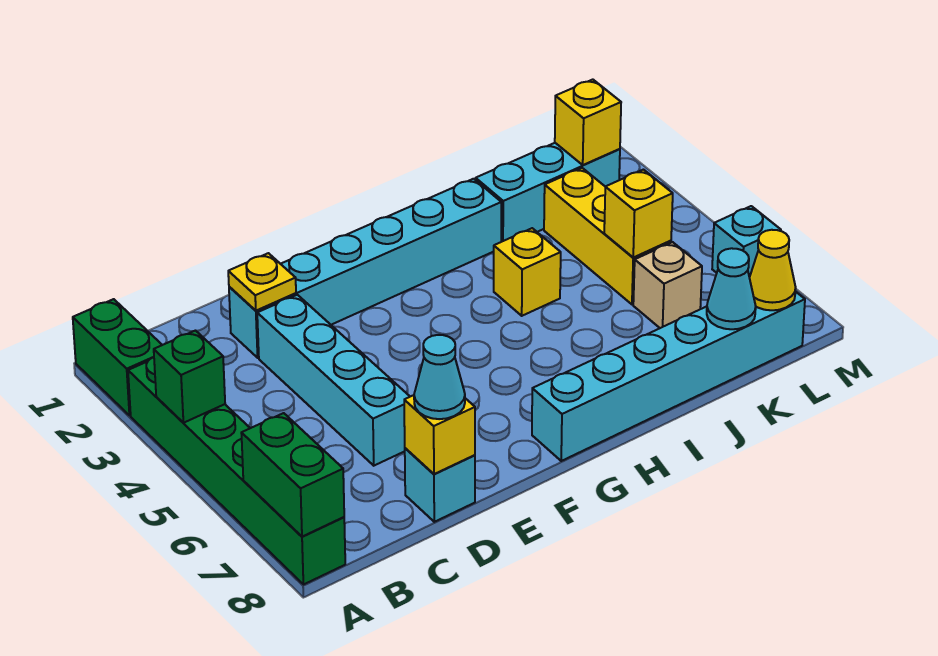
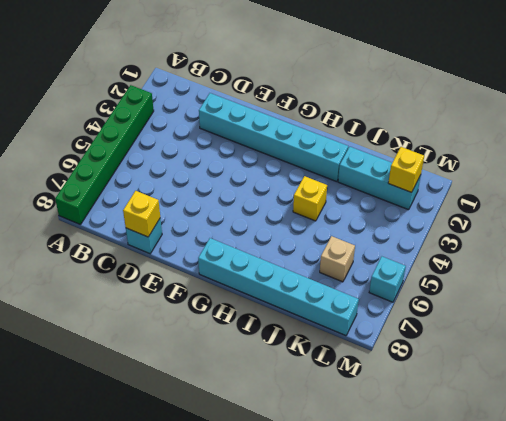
none -> green 1x2 brick [73,299,162,416]
none -> cyan 1x4 brick [257,295,410,466]
none -> yellow 1x3 brick [544,168,671,304]

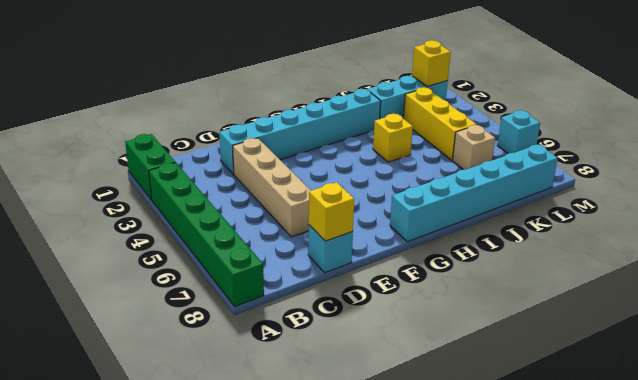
tan 1x4 brick [233,138,311,237] -> cyan 1x4 brick [257,295,410,466]
none -> green 1x1 brick [154,331,225,423]
none -> green 1x2 brick [241,413,344,537]
none -> yellow 1x1 plate [228,253,296,311]

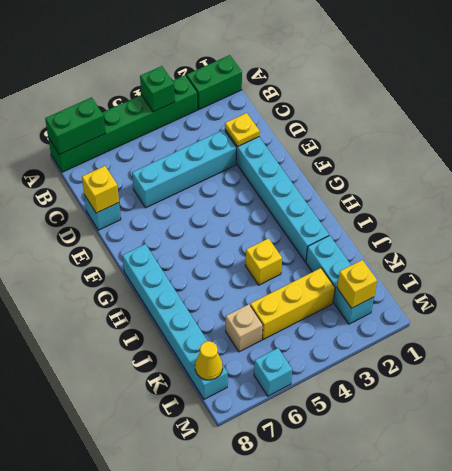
none -> yellow 1x1 brick [604,170,673,257]
none -> cyan 1x1 cone [707,248,756,329]
none -> cyan 1x1 cone [414,335,465,419]

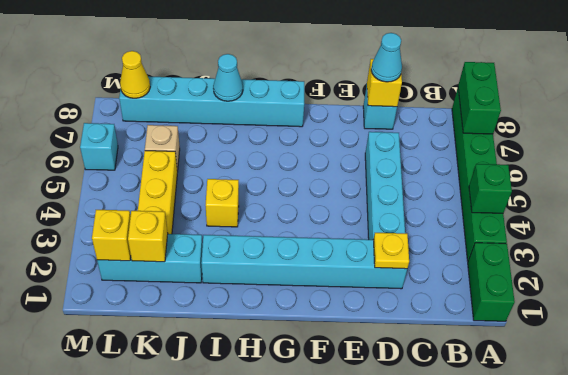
cyan 1x1 cone [213,54,243,101] -> cyan 1x1 cone moved to [707,248,756,329]
yellow 1x1 brick [128,211,168,262] -> yellow 1x1 brick moved to [604,170,673,257]

